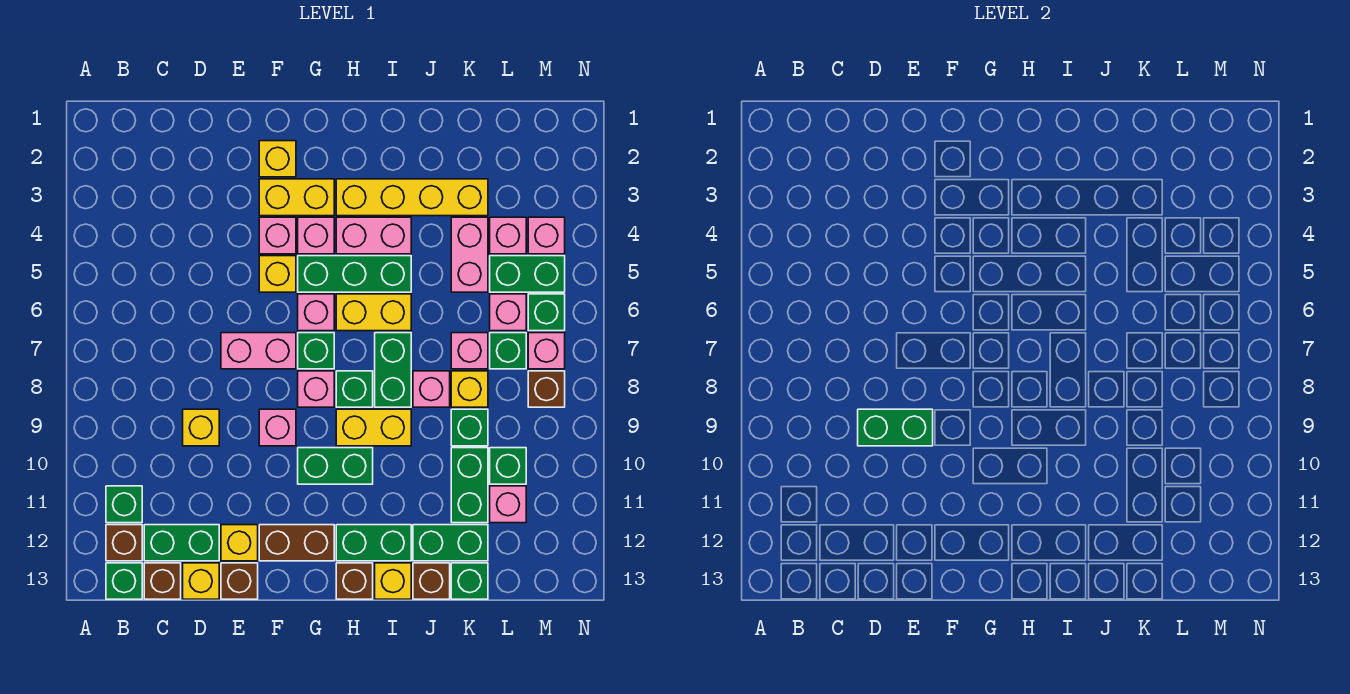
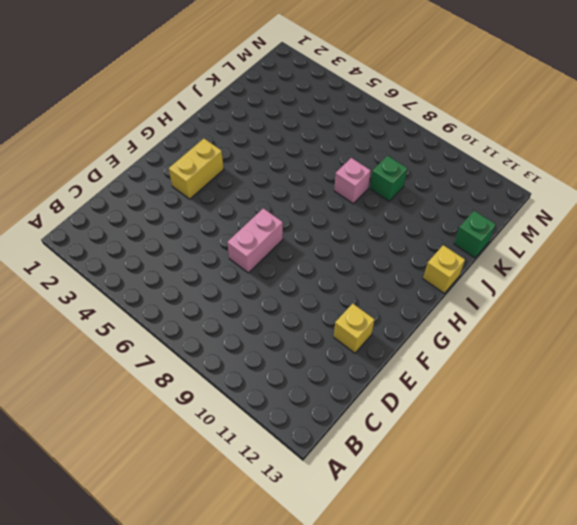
none -> green 1x1 brick [106,486,142,523]
none -> brown 1x1 brick [106,525,142,561]
none -> green 1x1 brick [106,563,142,599]
none -> green 1x2 brick [144,525,219,561]

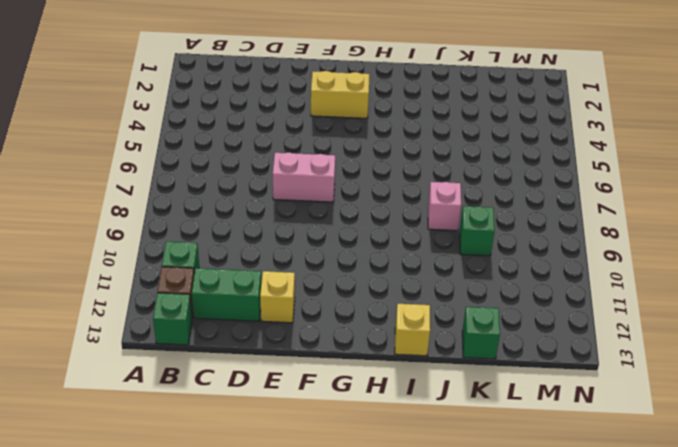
none -> brown 1x1 brick [144,563,181,599]
none -> yellow 1x1 brick [183,409,219,446]
none -> yellow 1x1 brick [183,563,219,599]
none -> brown 1x1 brick [221,563,258,599]

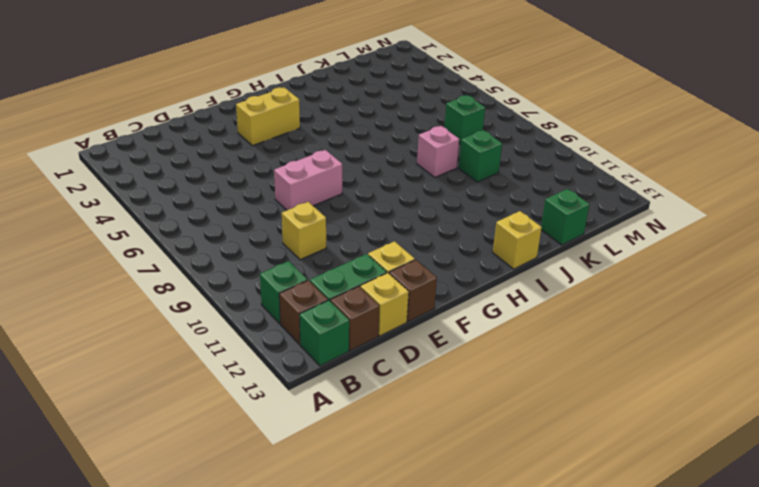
none -> yellow 1x1 brick [259,141,296,177]
none -> pink 1x1 brick [259,217,296,254]
none -> yellow 1x1 brick [259,256,296,292]
none -> pink 1x1 brick [259,409,296,446]

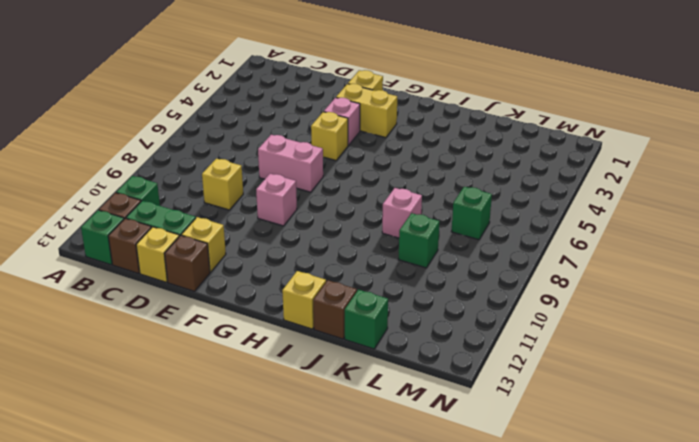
none -> brown 1x2 brick [259,525,334,561]
none -> pink 1x1 brick [298,217,334,254]
none -> green 1x3 brick [298,256,411,292]
none -> pink 1x1 brick [298,294,334,331]

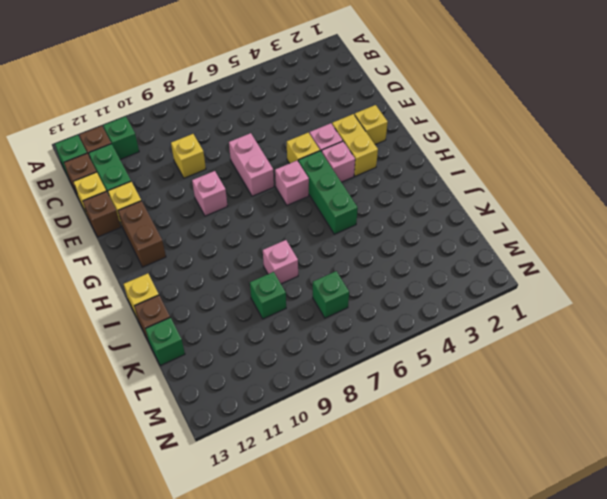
none -> green 1x1 brick [298,333,334,369]
none -> pink 1x1 brick [298,371,334,407]
none -> green 1x2 brick [298,448,373,484]
none -> yellow 1x4 brick [336,179,488,216]

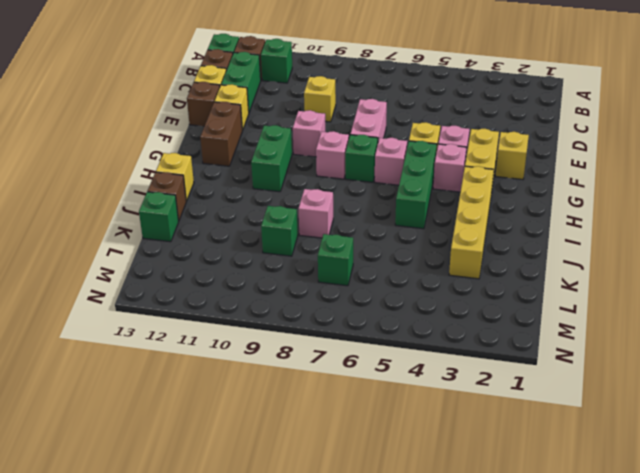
none -> pink 1x2 brick [336,217,411,254]
none -> yellow 1x2 brick [336,294,411,331]
none -> green 1x1 brick [336,371,373,407]
none -> yellow 1x2 brick [336,409,411,446]

